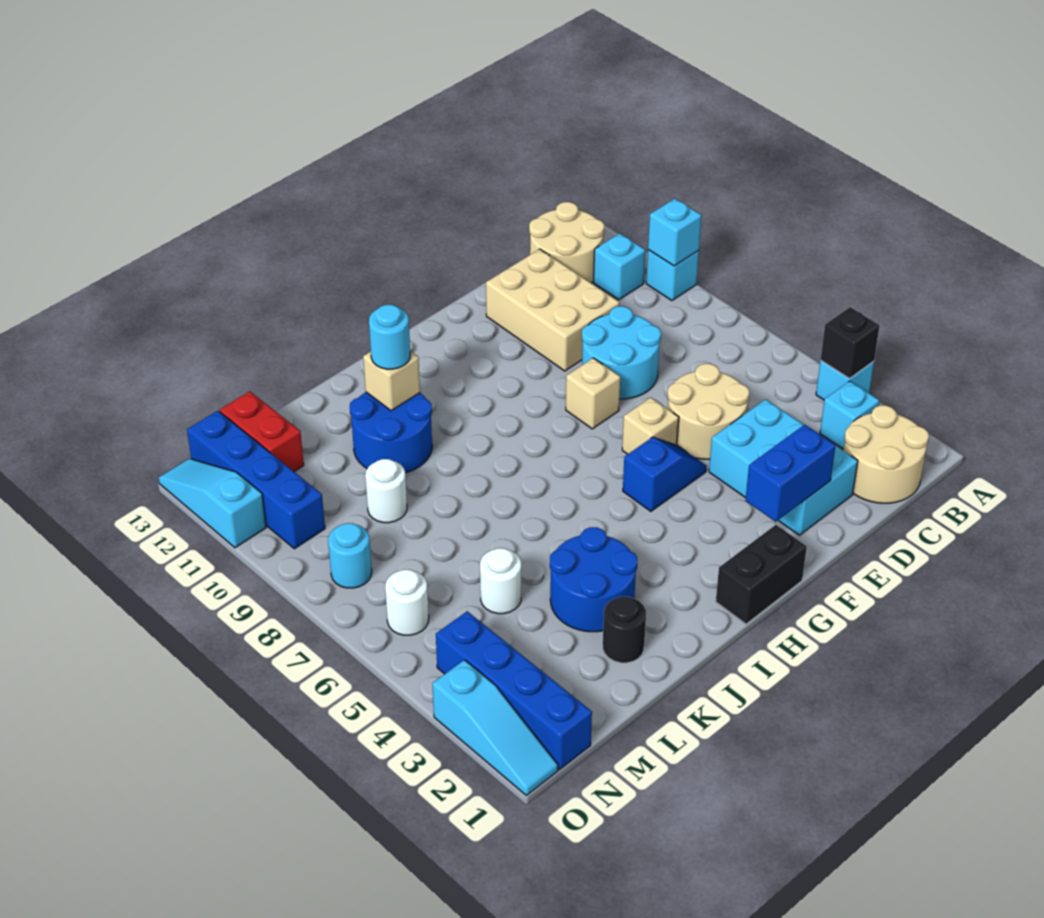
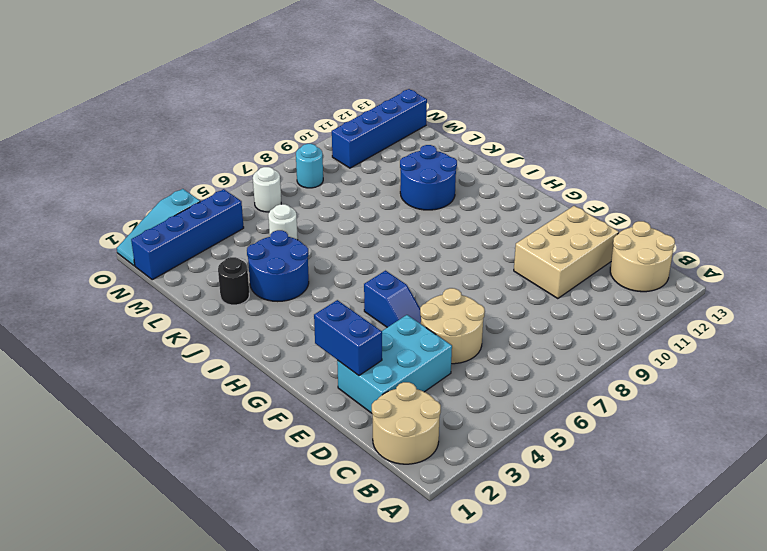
none -> cyan 1x1 brick [816,361,874,400]
none -> cyan 1x1 brick [646,250,699,300]
none -> cyan 1x1 brick [820,381,879,449]
none -> cyan 1x1 brick [594,233,645,300]

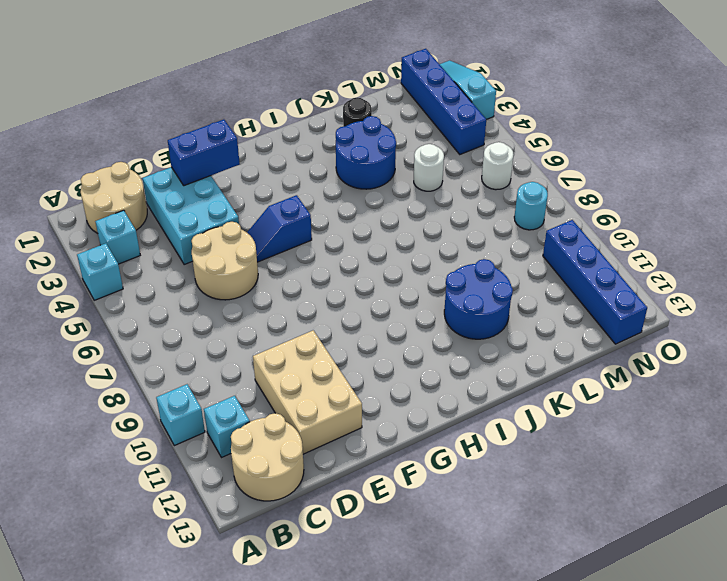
none -> cyan 2x2 round brick [582,306,661,399]
none -> tan 1x1 brick [622,398,679,454]
none -> tan 1x1 brick [566,358,620,429]
none -> black 1x2 brick [716,525,807,624]

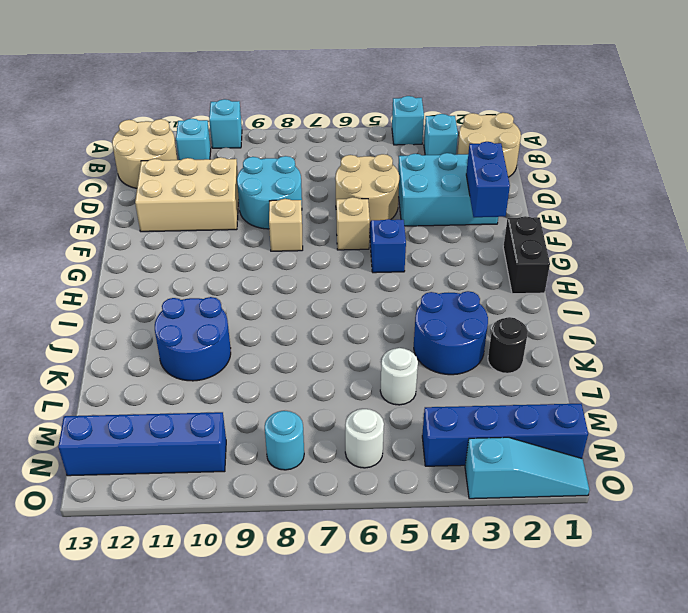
none -> white 1x1 round brick [365,459,407,523]
none -> red 1x2 brick [220,391,304,472]
none -> cyan 1x3 slope [159,459,266,548]
none -> black 1x1 brick [820,307,880,379]

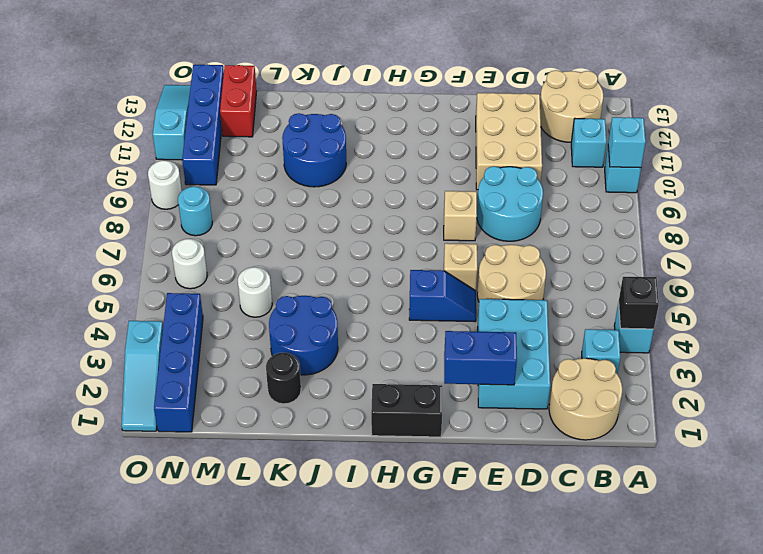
white 1x1 round brick [148,160,182,209] -> white 1x1 round brick moved to [365,459,407,523]
none -> tan 1x1 brick [363,351,420,411]
none -> cyan 1x1 round brick [369,305,410,369]

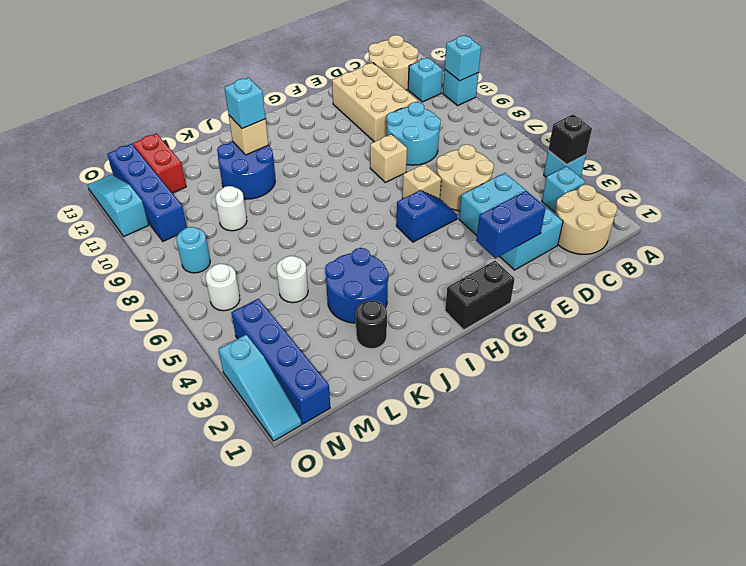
cyan 1x1 brick [224,77,266,129] -> cyan 1x1 round brick [369,305,410,369]

